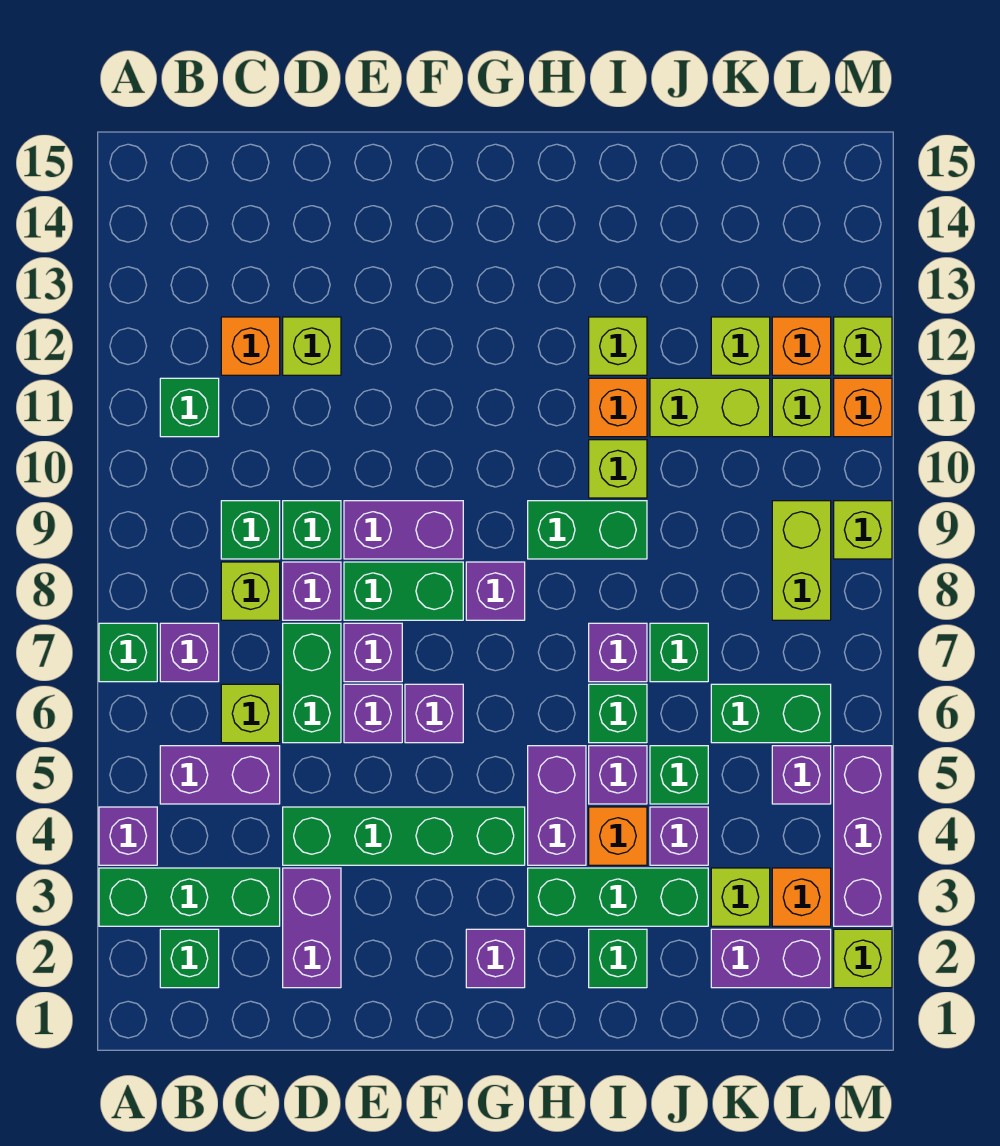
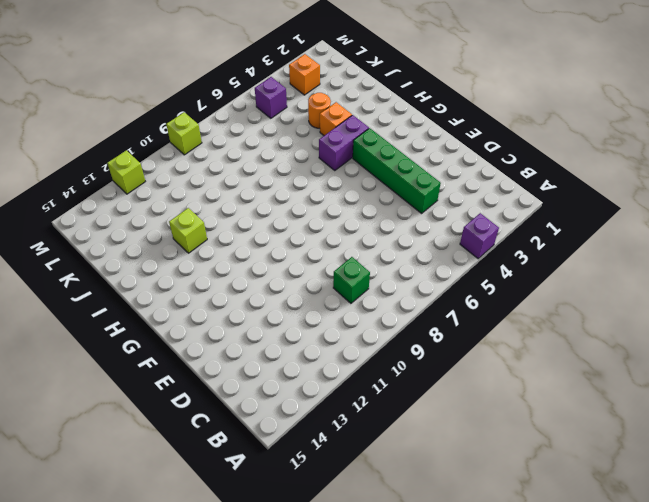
orange 1x1 round brick [308,93,331,128] -> purple 1x1 brick [650,807,708,865]
none -> green 1x3 brick [99,868,280,926]
none -> green 1x1 brick [99,623,157,682]
none -> green 1x1 brick [160,929,219,988]
none -> purple 1x2 brick [160,746,280,804]

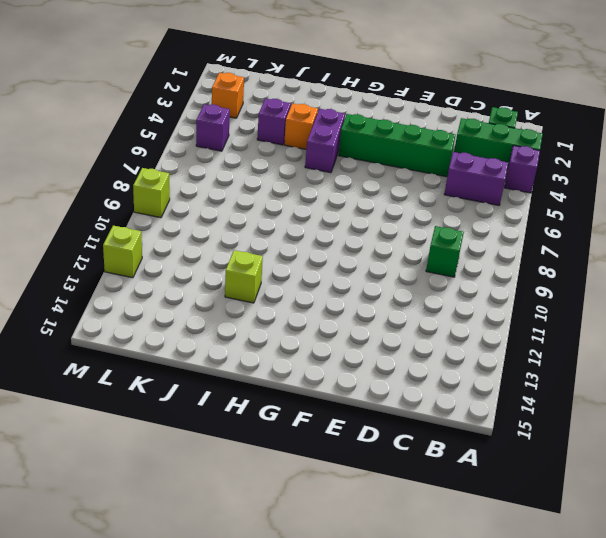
none -> green 1x1 brick [99,623,157,682]
none -> purple 1x1 brick [160,623,219,682]
none -> green 1x1 brick [160,378,219,437]
none -> lime 1x1 brick [221,684,280,743]

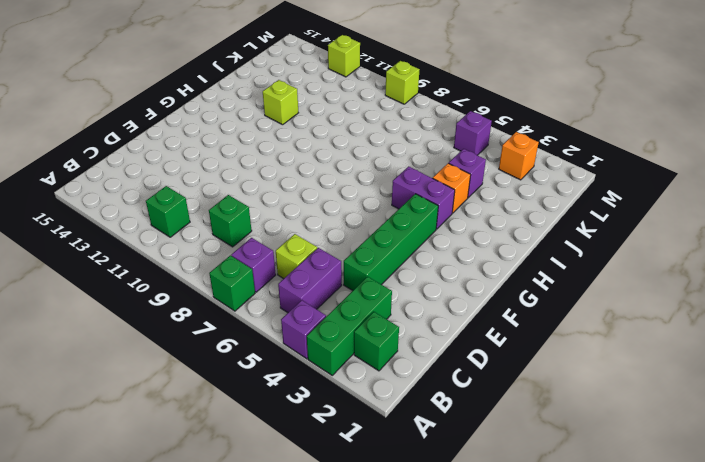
none -> lime 1x1 brick [221,562,280,620]
none -> orange 1x1 brick [221,317,280,375]
none -> purple 1x2 brick [283,868,341,988]
none -> green 1x2 brick [283,623,341,743]

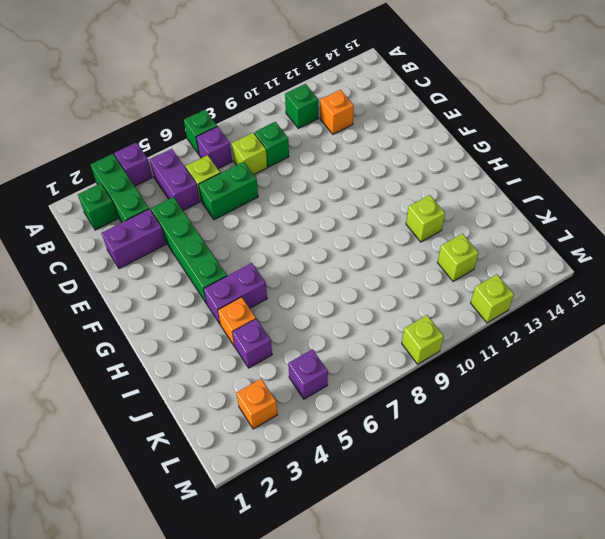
none -> purple 1x1 brick [283,562,341,620]
none -> green 1x1 brick [283,501,341,559]
none -> lime 1x1 brick [283,317,341,375]
none -> purple 1x1 brick [344,684,402,743]

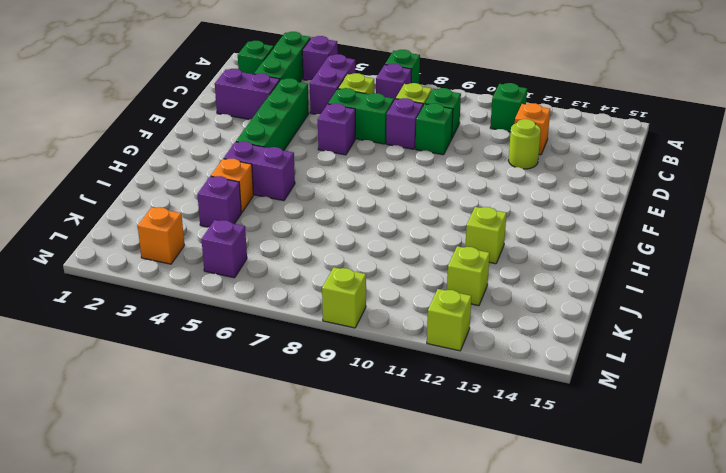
lime 1x1 round brick [508,119,541,169] -> lime 1x1 brick [283,317,341,375]
none -> purple 1x1 brick [344,623,402,682]
none -> green 1x2 brick [344,562,463,620]
none -> purple 1x2 brick [344,501,463,559]
none -> purple 1x1 brick [405,684,463,743]

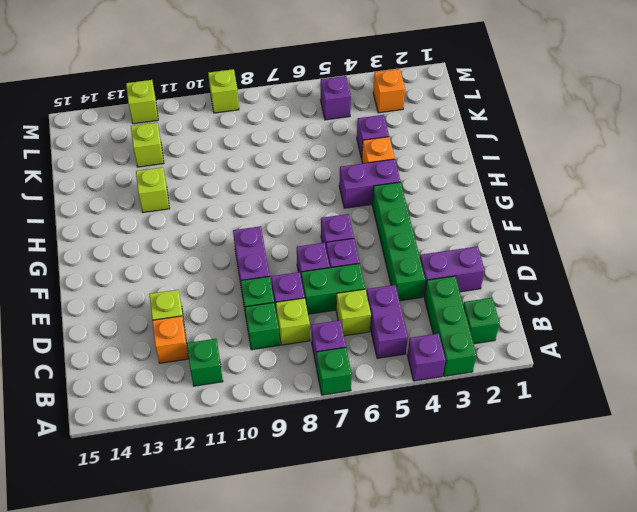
none -> green 1x2 brick [344,562,463,620]
none -> purple 1x1 brick [466,929,525,988]
none -> purple 1x1 brick [466,562,525,620]
none -> green 1x3 brick [528,868,708,926]

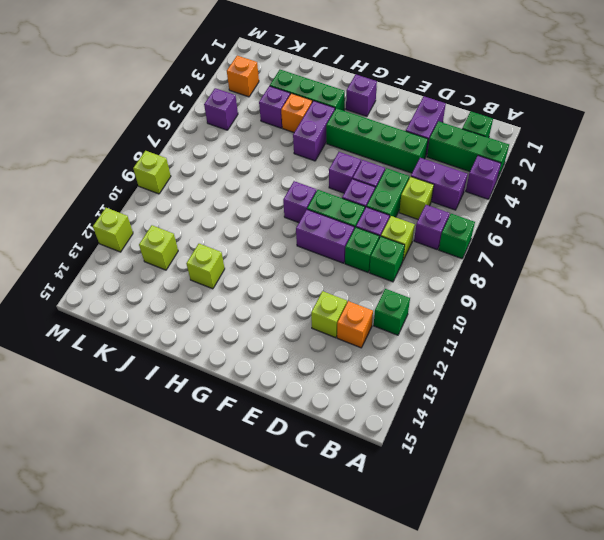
none -> green 1x2 brick [528,501,647,559]
none -> green 1x1 brick [589,929,647,988]
none -> purple 1x1 brick [589,746,647,804]
none -> green 1x1 brick [589,684,647,743]

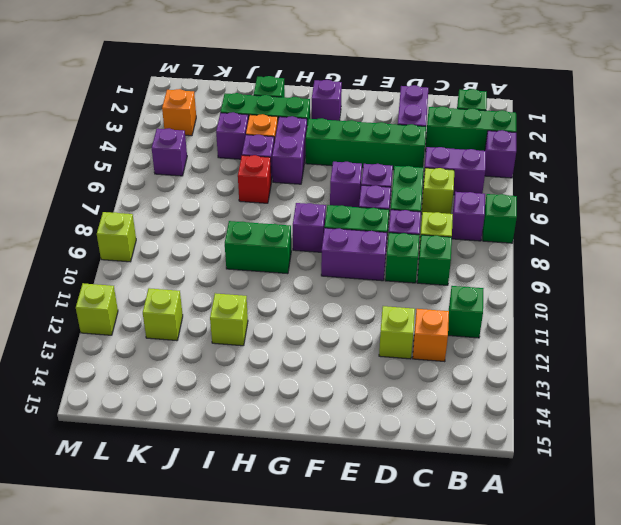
red 1x1 brick [238,155,271,203] -> green 1x1 brick [589,684,647,743]
none -> purple 1x1 brick [589,623,647,682]
none -> lime 1x1 brick [589,440,647,498]
none -> orange 1x1 brick [589,378,647,437]
none -> green 1x1 brick [650,746,708,804]

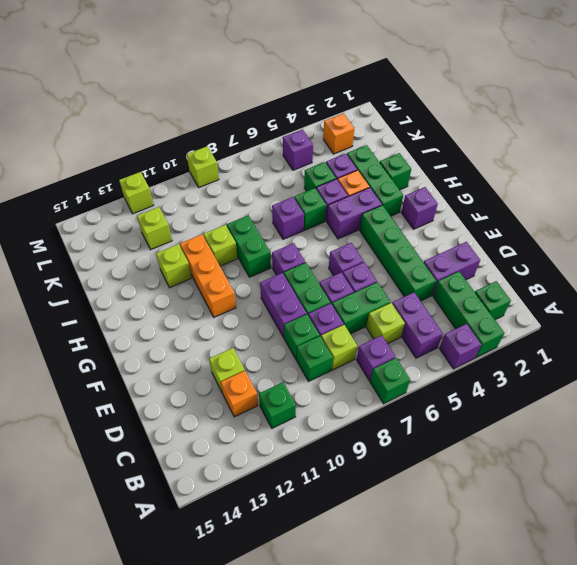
orange 1x3 brick [180,235,236,317] -> orange 1x1 brick [589,378,647,437]
none -> green 1x1 brick [650,623,708,682]
none -> lime 1x2 brick [650,378,770,437]
none -> purple 1x2 brick [711,929,831,988]
none -> lime 1x1 brick [711,868,770,926]

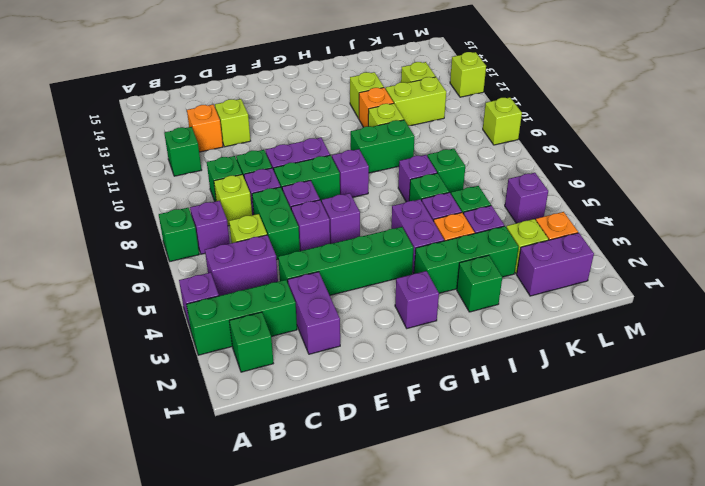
none -> green 1x2 brick [711,684,831,743]
none -> lime 1x2 brick [772,501,831,620]
none -> lime 1x1 brick [772,378,831,437]
none -> orange 1x1 brick [772,317,831,375]

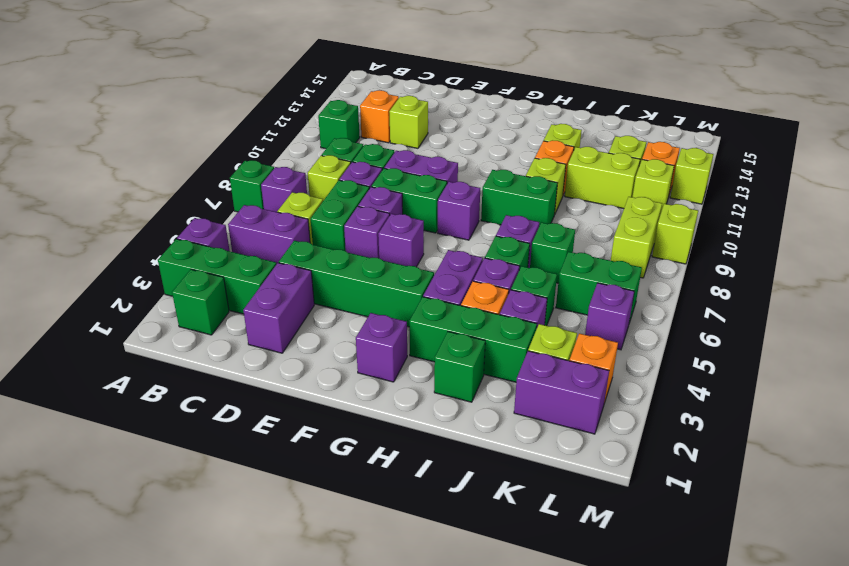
none -> lime 1x1 brick [834,929,892,988]
none -> purple 1x3 brick [834,746,892,926]
none -> orange 1x1 brick [834,378,892,437]

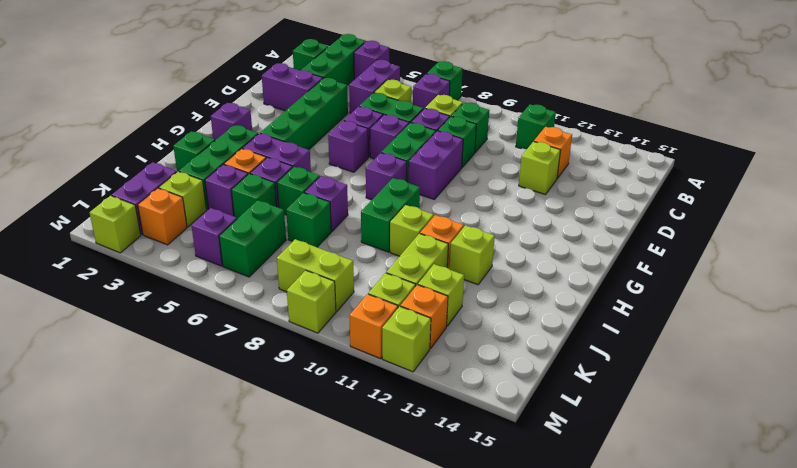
none -> purple 1x3 brick [834,746,892,926]

